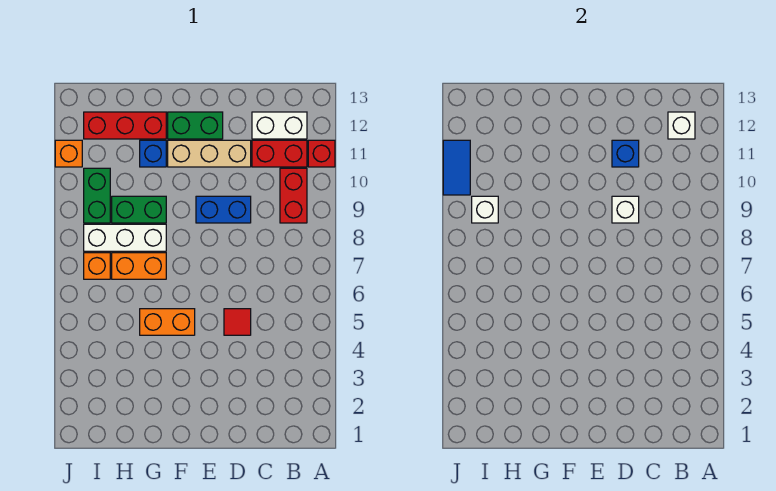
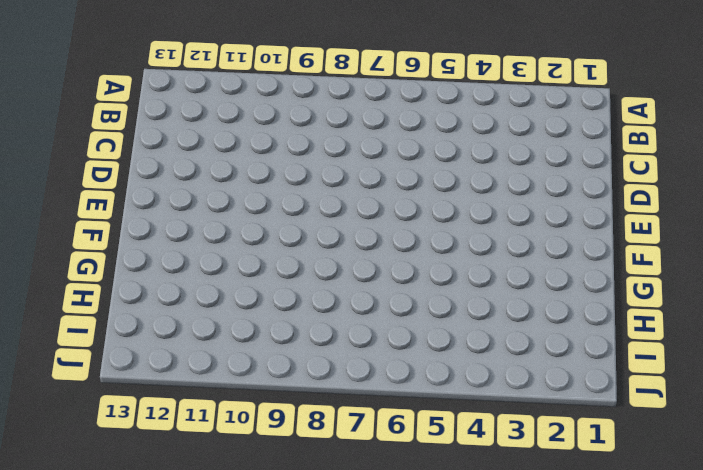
none -> red 1x1 brick [308,140,335,167]
none -> red 1x2 brick [280,168,307,223]
none -> red 1x2 brick [252,140,307,167]

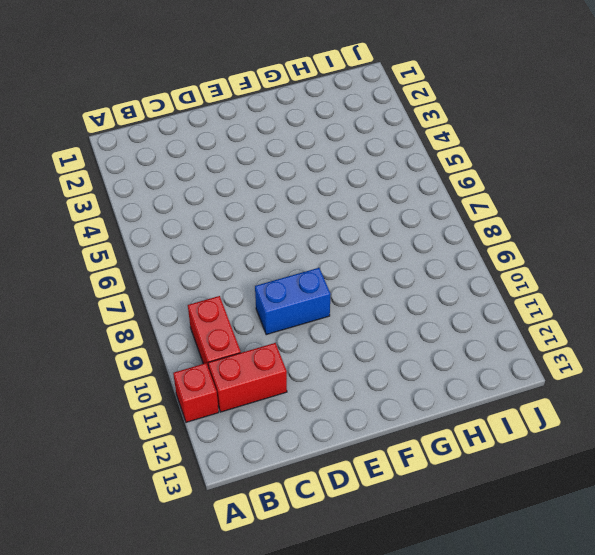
none -> white 1x2 brick [252,112,307,139]
none -> red 1x1 tile [224,309,251,335]
none -> tan 1x3 brick [168,140,251,167]

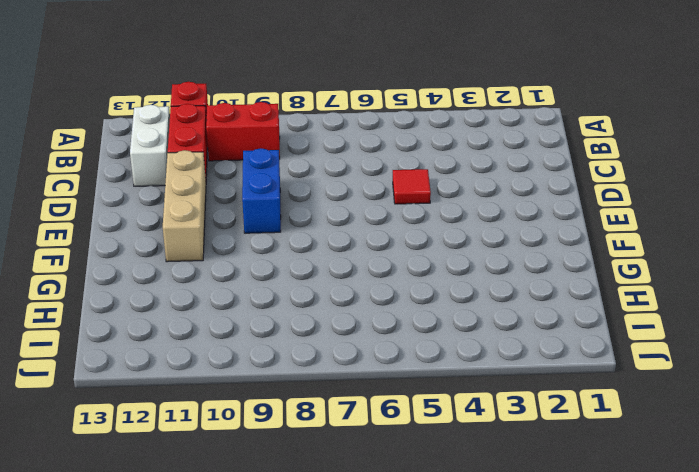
none -> green 1x2 brick [168,112,223,139]
none -> orange 1x2 brick [140,309,195,335]
none -> orange 1x2 brick [112,253,166,279]

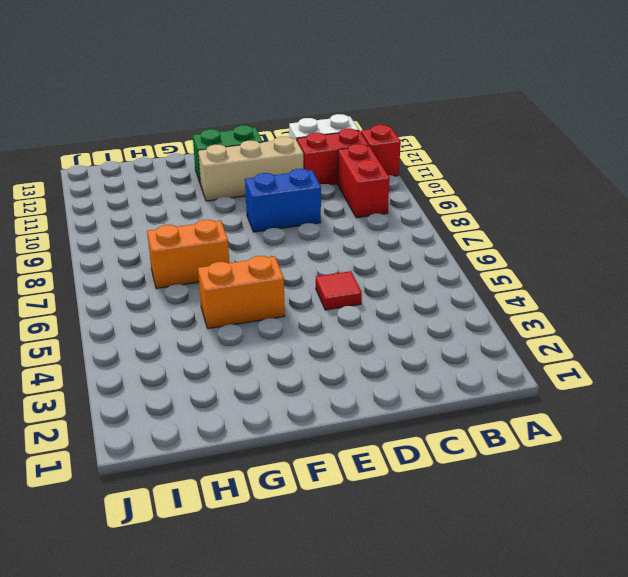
none -> white 1x3 brick [84,224,166,251]
none -> green 1x2 brick [112,196,166,223]
none -> blue 1x1 brick [140,140,166,167]

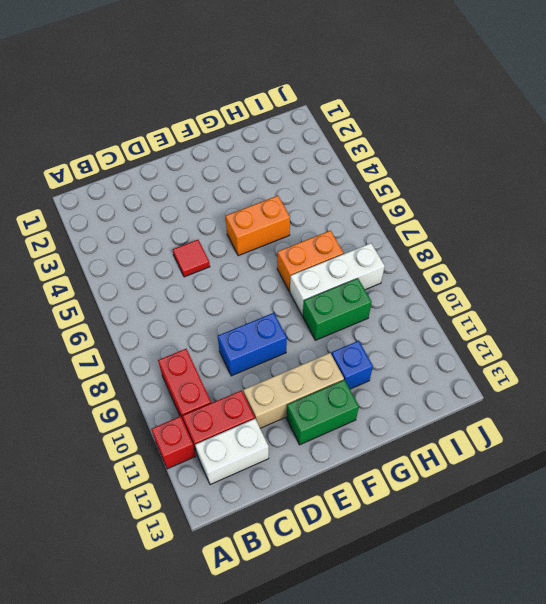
none -> red 1x3 brick [84,112,166,139]
none -> orange 1x1 brick [84,253,110,279]
none -> green 1x2 brick [84,168,110,223]

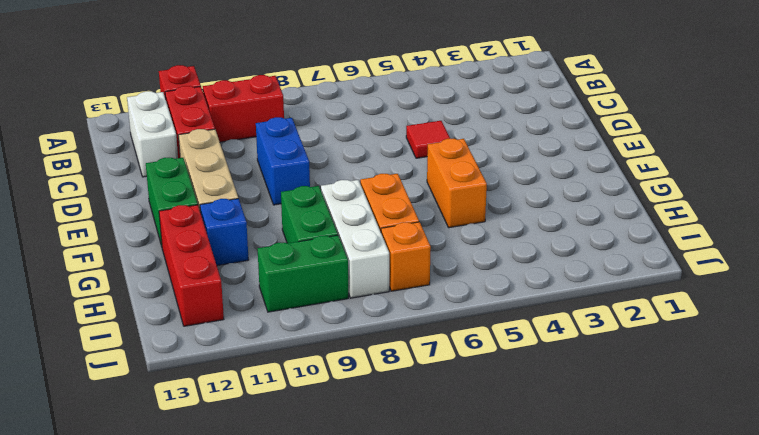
none -> orange 1x1 brick [55,140,82,167]
none -> white 1x1 brick [668,112,695,139]
none -> white 1x1 brick [612,196,639,223]

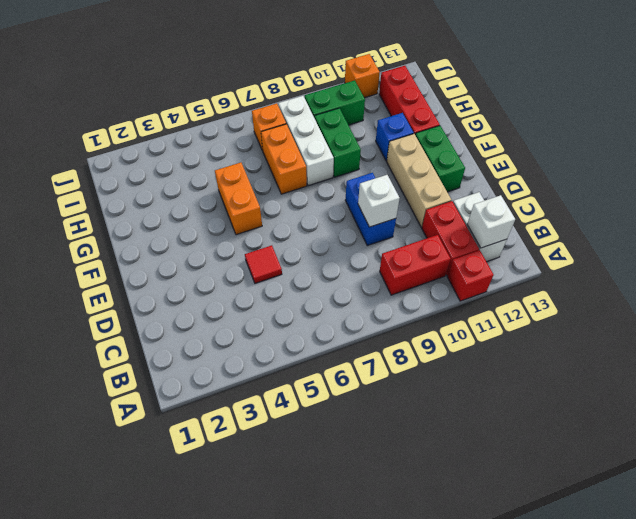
none -> blue 1x1 brick [612,140,639,167]
none -> white 1x1 brick [472,196,498,223]
none -> blue 1x2 tile [443,140,470,195]

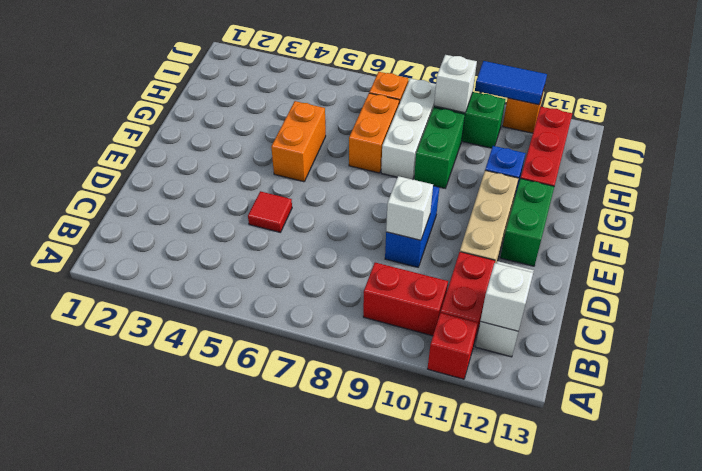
none -> blue 1x1 brick [612,140,639,167]

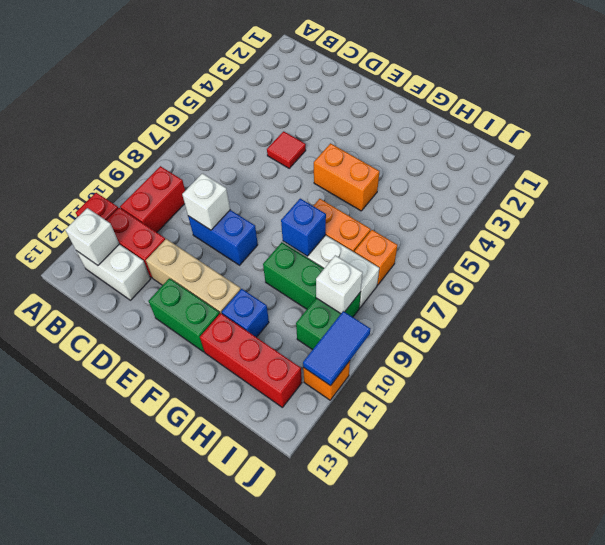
blue 1x1 brick [281,199,326,256] -> blue 1x1 brick moved to [612,140,639,167]

